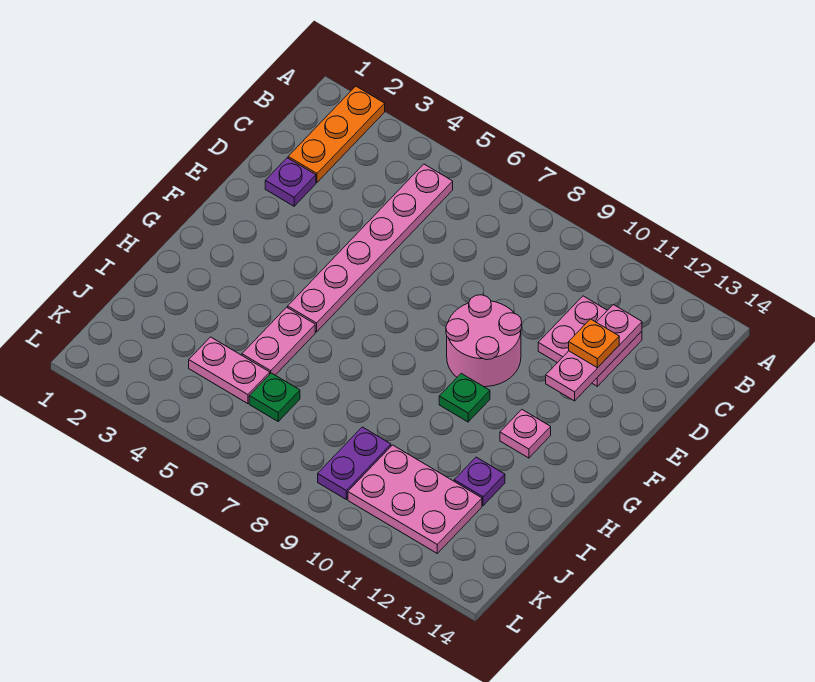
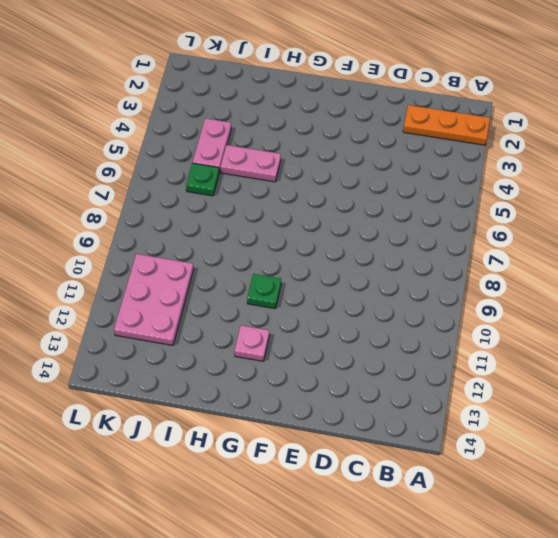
none -> pink 1x6 plate [288,164,453,332]
none -> pink 2x2 plate [538,296,642,386]
none -> purple 1x1 plate [265,158,316,206]

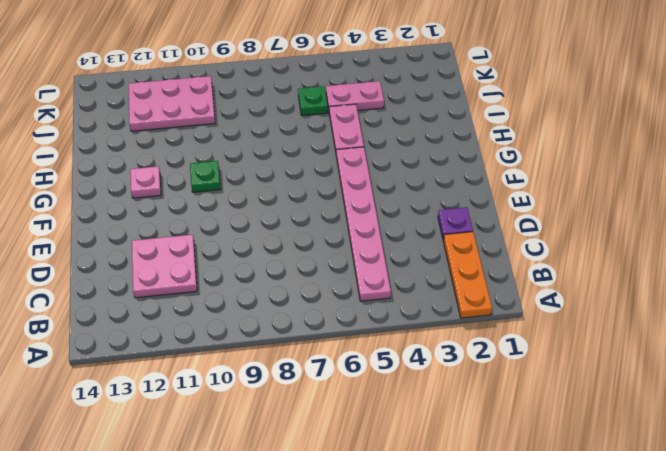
none -> pink 2x2 round brick [446,295,522,387]
none -> purple 1x1 plate [454,457,505,506]
none -> purple 1x2 plate [318,427,391,499]

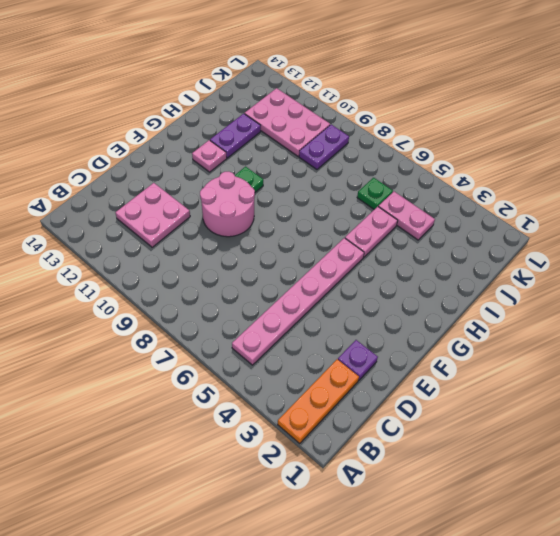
purple 1x2 plate [210,114,261,158] -> purple 1x1 plate [454,457,505,506]
none -> pink 1x3 plate [546,305,642,401]
none -> orange 1x1 plate [569,319,619,368]

